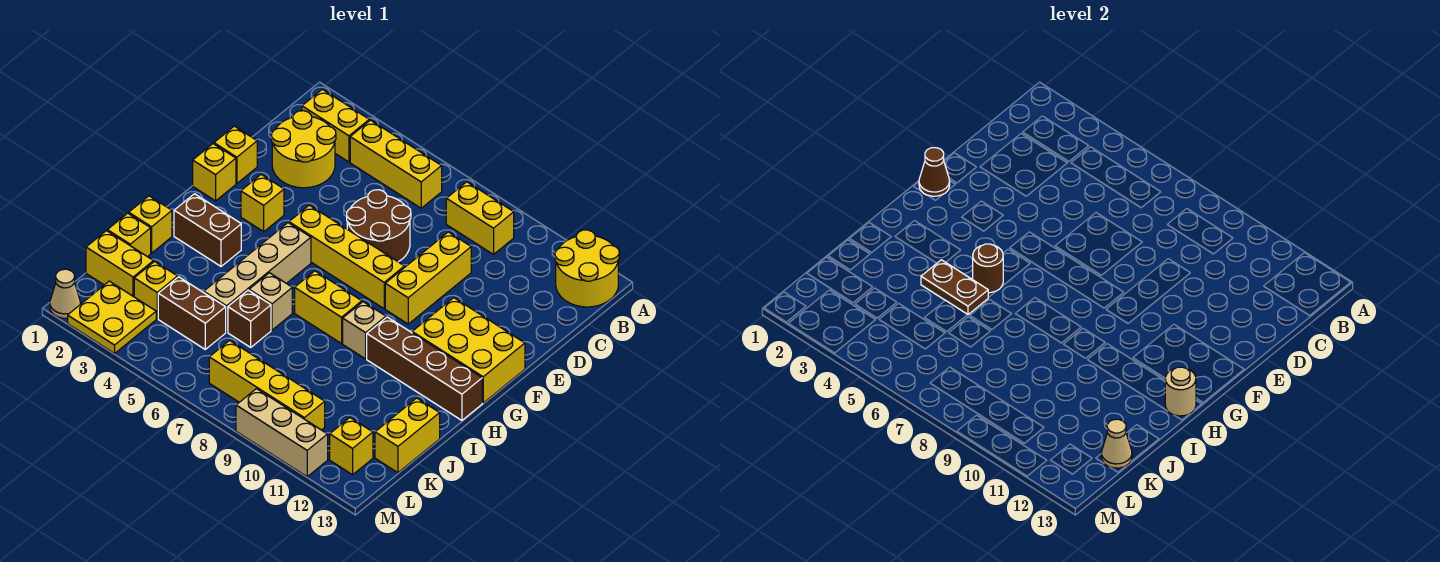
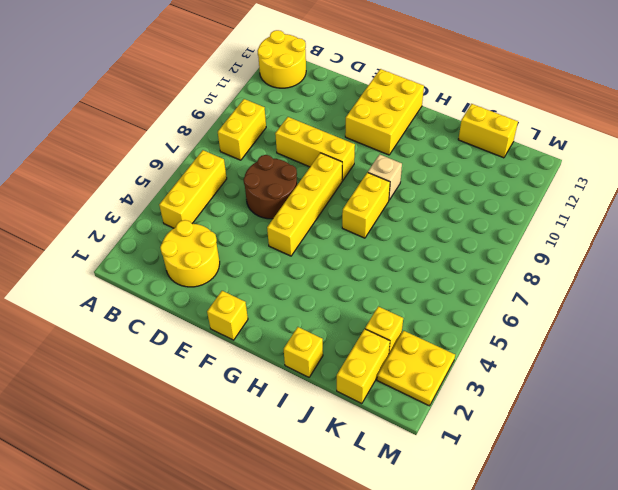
none -> yellow 1x2 brick [302,89,369,162]
none -> yellow 1x1 brick [214,126,257,183]
none -> yellow 1x1 brick [241,175,284,232]
none -> tan 1x4 brick [204,223,311,332]

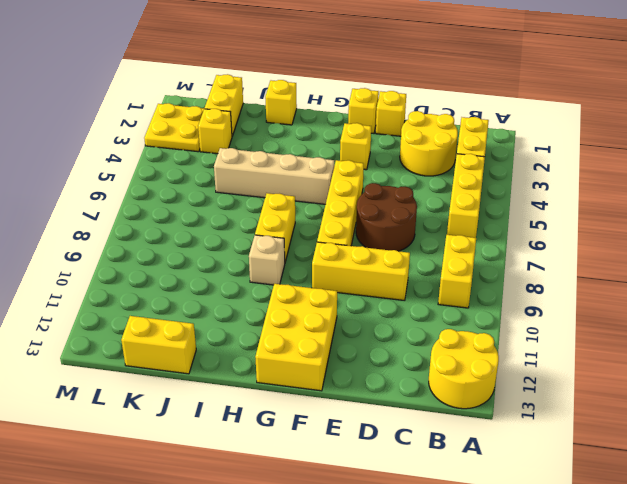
none -> brown 1x2 brick [174,194,241,266]
none -> brown 1x4 brick [367,317,482,420]
none -> tan 1x1 brick [249,273,292,330]
none -> yellow 1x1 brick [107,213,151,257]

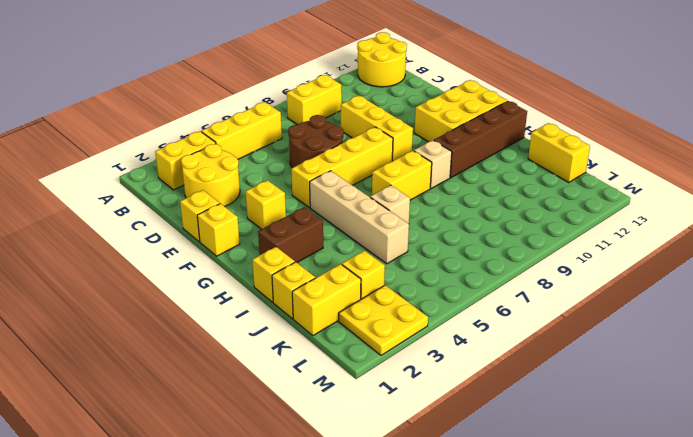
none -> brown 1x1 brick [228,290,271,347]
none -> brown 1x2 brick [158,277,226,349]
none -> yellow 1x4 brick [209,340,325,430]
none -> yellow 1x1 brick [330,418,373,475]

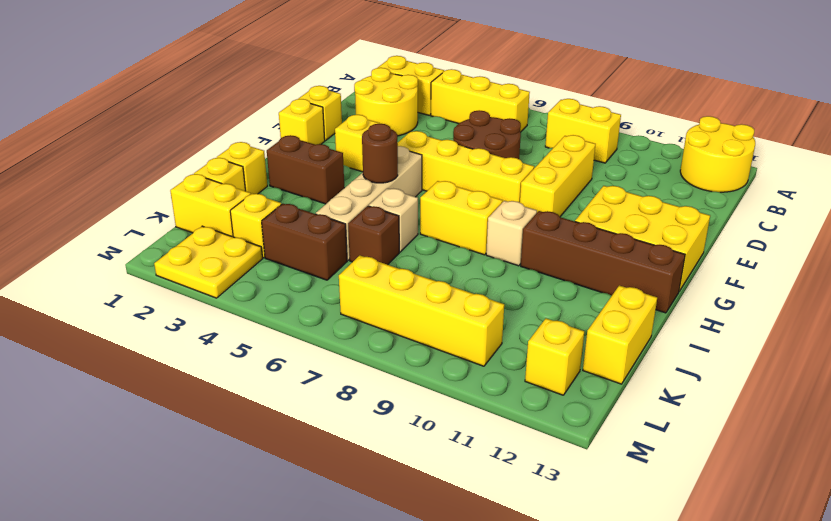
none -> tan 1x1 cone [50,269,80,318]
none -> tan 1x3 brick [236,389,328,477]
none -> brown 1x1 cone [919,148,950,196]
none -> tan 1x1 round brick [1165,367,1196,416]

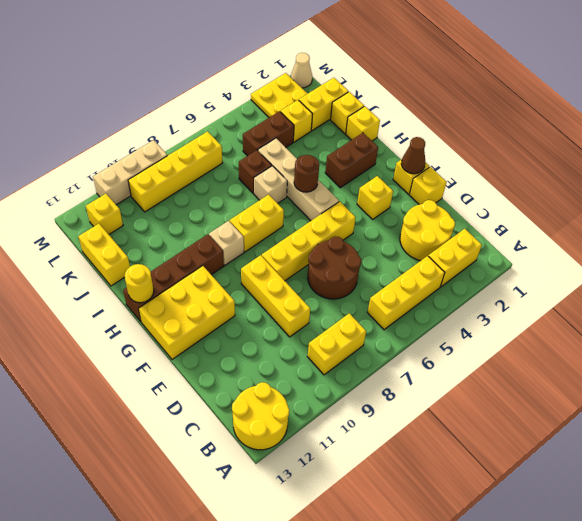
yellow 1x1 round brick [125,264,154,303] -> tan 1x1 round brick [1165,367,1196,416]
none -> brown 1x2 plate [921,260,988,315]
none -> tan 1x1 cone [1101,419,1132,468]

